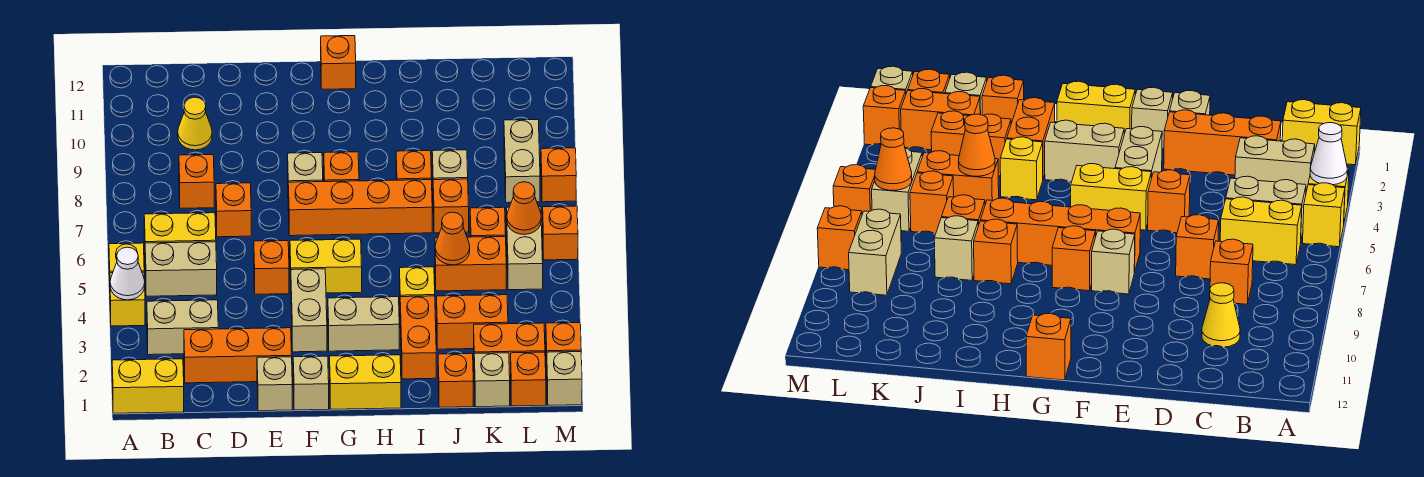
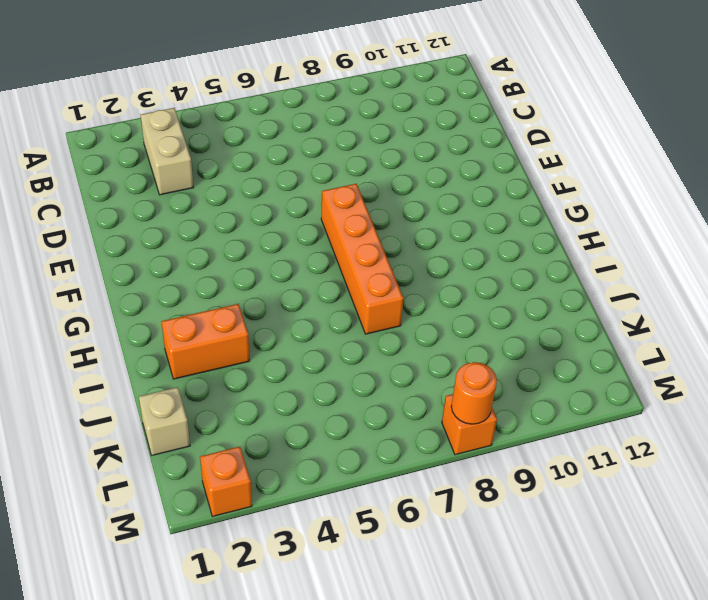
orange 1x1 round brick [451,362,497,424] -> none
none -> yellow 1x2 brick [112,359,184,413]
none -> yellow 1x1 brick [110,272,145,326]
none -> yellow 1x1 brick [109,243,144,286]
none -> tan 1x2 brick [145,242,217,296]

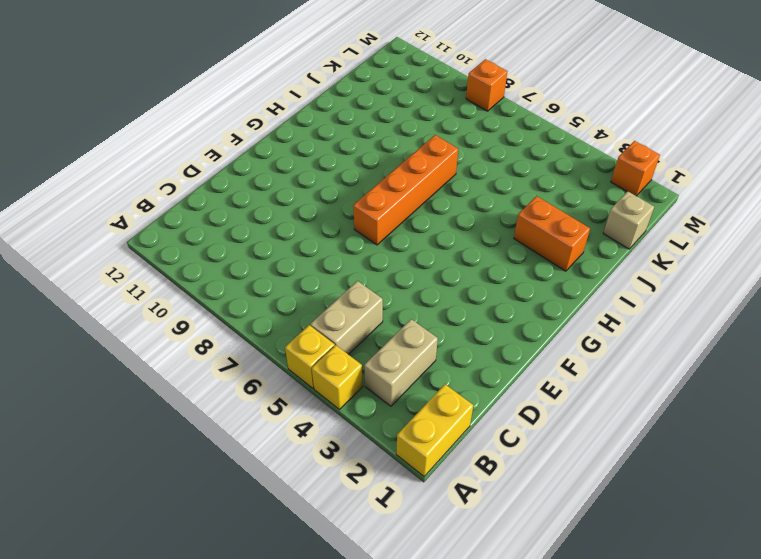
none -> yellow 1x2 brick [144,213,216,243]
none -> orange 1x3 brick [184,328,292,383]
none -> orange 1x1 brick [179,155,214,208]
none -> yellow 1x1 cone [178,97,212,150]

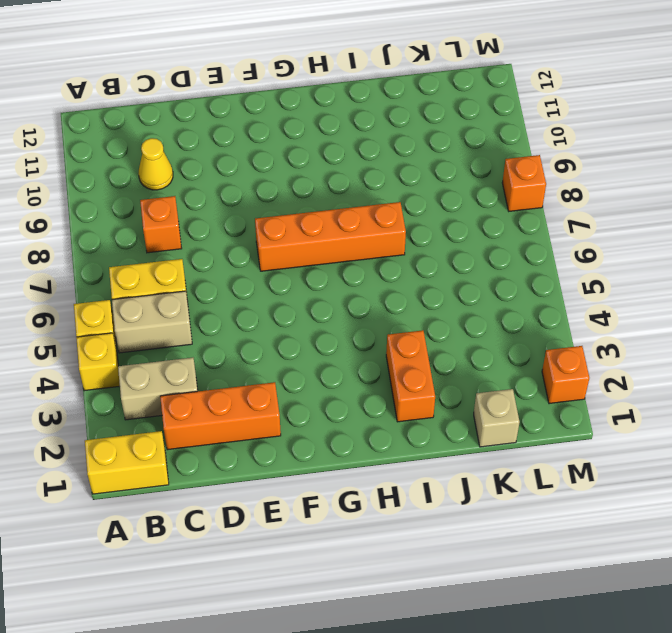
none -> orange 1x1 brick [216,183,251,237]
none -> tan 1x1 brick [257,357,292,411]
none -> orange 1x1 brick [254,241,289,294]
none -> tan 1x1 brick [293,356,329,410]

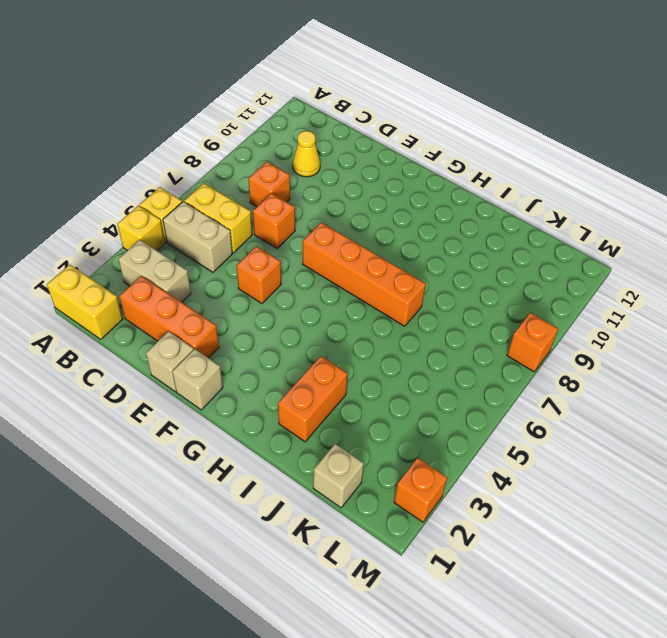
none -> tan 1x2 brick [291,269,327,352]
none -> yellow 1x2 brick [290,239,362,293]
none -> tan 1x1 brick [288,153,323,182]
none -> yellow 1x2 brick [330,355,401,409]

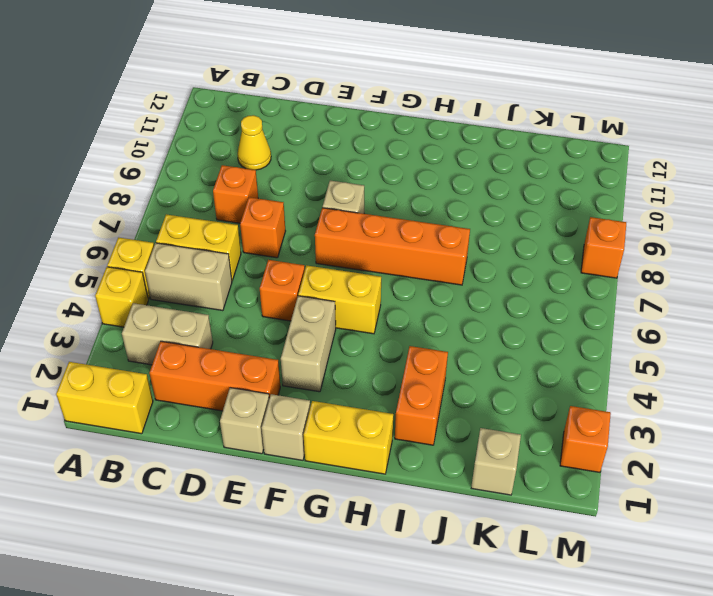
none -> tan 1x2 brick [328,297,399,351]
none -> orange 1x1 brick [324,152,359,182]
none -> orange 1x1 brick [321,36,356,89]
none -> yellow 1x1 brick [400,267,435,297]

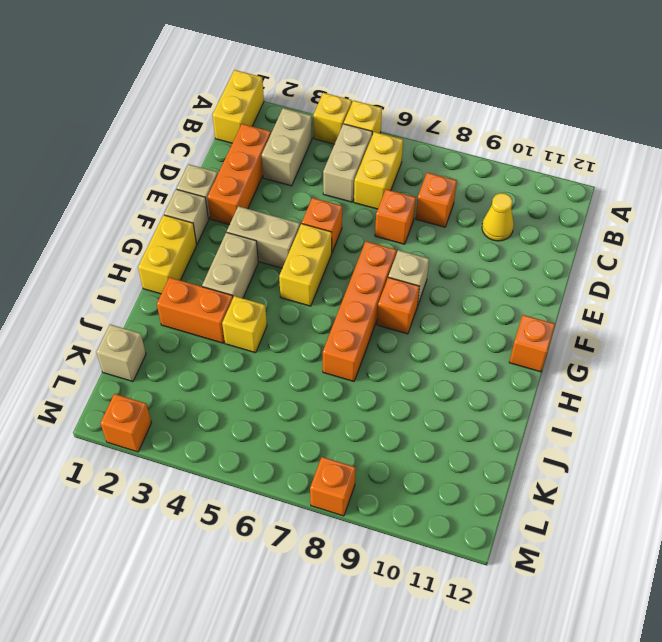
none -> orange 1x1 brick [396,151,431,180]
none -> orange 1x1 brick [438,354,473,407]
none -> orange 1x2 brick [437,295,508,349]
none -> orange 1x2 brick [435,237,506,291]

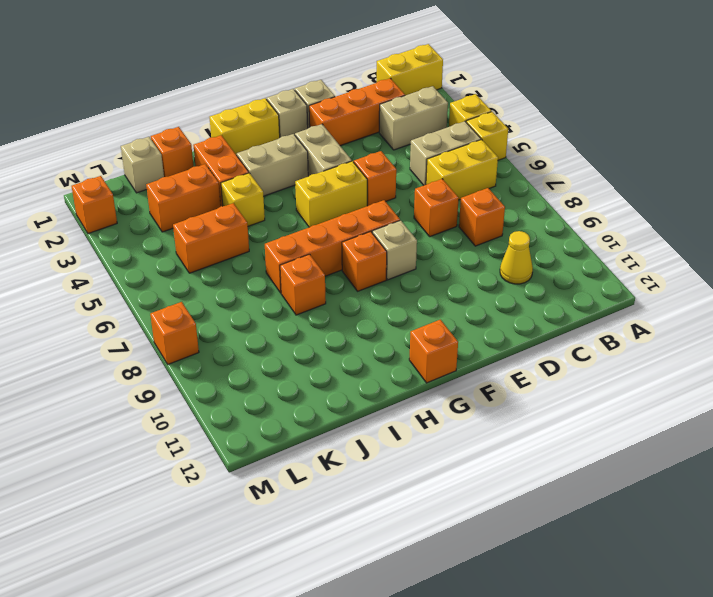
none -> orange 1x1 brick [433,179,469,233]
none -> tan 1x1 brick [432,150,468,180]
none -> orange 1x2 brick [474,323,545,377]
none -> orange 1x1 brick [470,207,506,237]

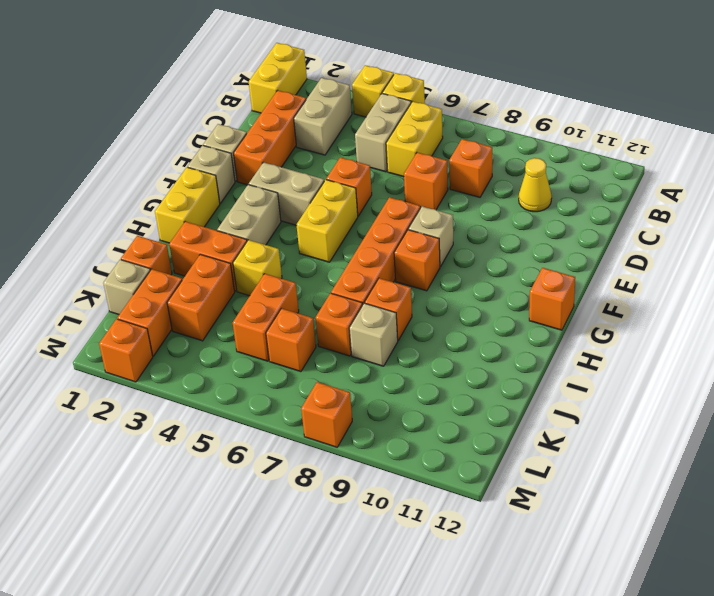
none -> orange 1x1 brick [511,352,546,406]
none -> tan 1x2 brick [506,207,543,290]
none -> tan 1x2 brick [504,120,540,203]
none -> tan 1x1 brick [547,352,582,405]

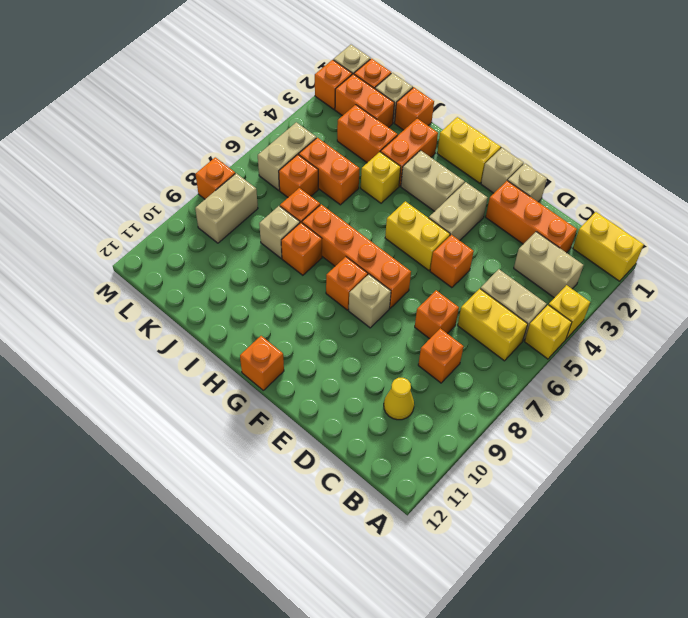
none -> orange 1x1 brick [543,206,578,260]
none -> white 1x1 cone [110,247,145,300]
none -> orange 1x1 cone [435,212,470,265]
none -> orange 1x1 cone [507,182,541,234]

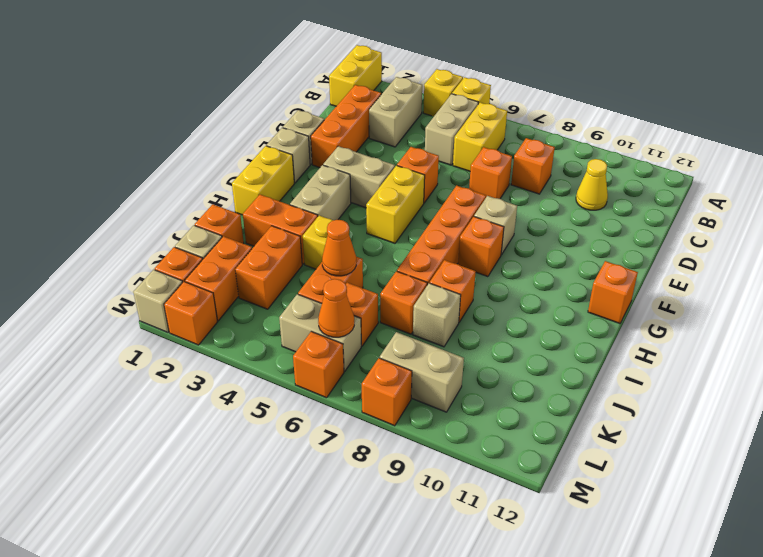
none -> white 1x1 cone [110,247,145,300]

